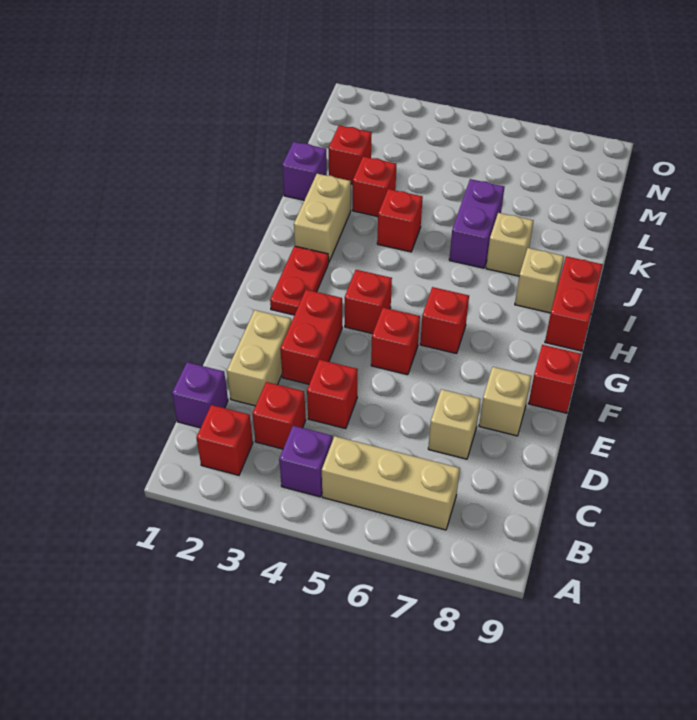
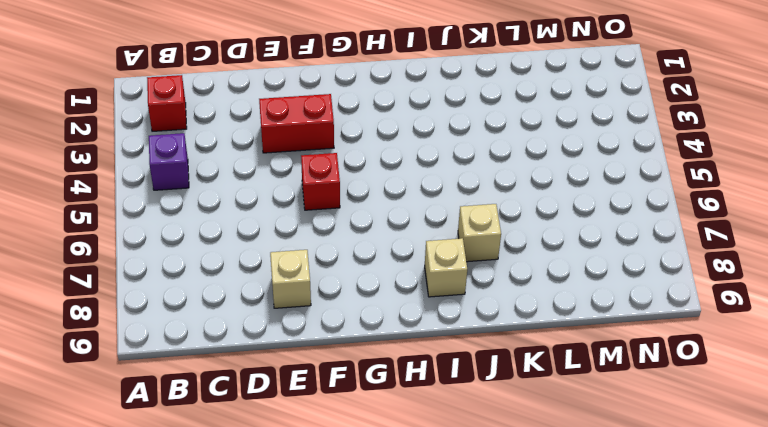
none -> tan 1x3 brick [322,436,460,530]
none -> purple 1x1 brick [172,362,228,428]
none -> red 1x1 brick [253,382,306,449]

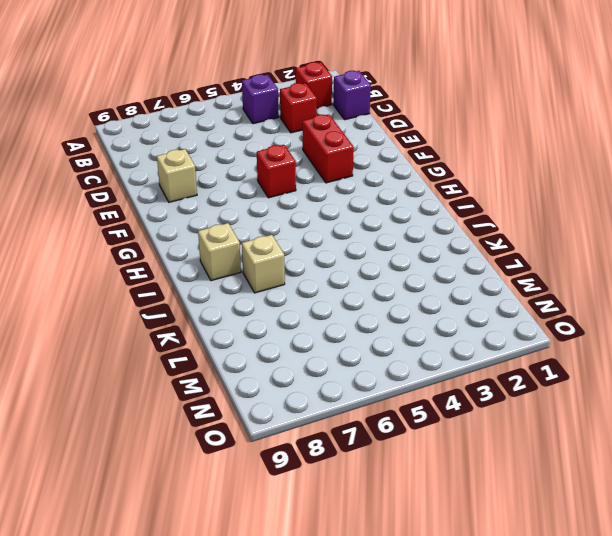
none -> tan 1x3 brick [322,436,460,530]
none -> tan 1x2 brick [227,310,291,406]
none -> red 1x1 brick [307,360,358,429]

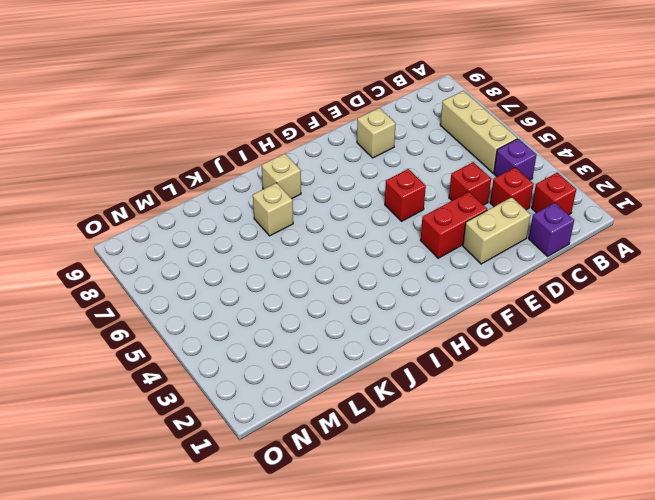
none -> tan 1x1 brick [428,389,480,459]
none -> red 1x1 brick [528,345,581,413]
none -> red 1x2 plate [270,246,329,315]

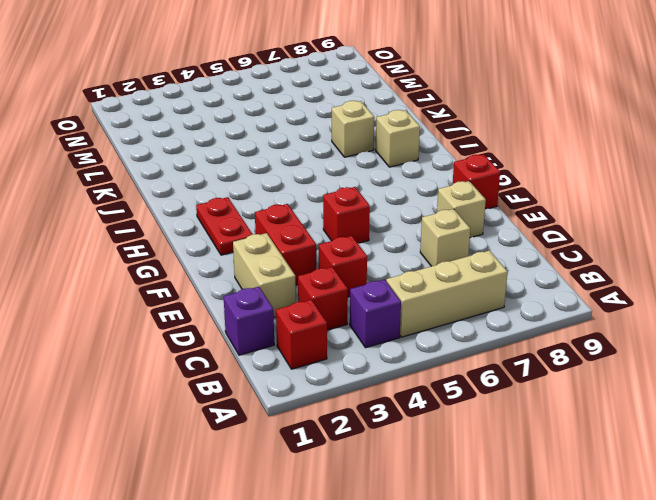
none -> red 1x1 brick [345,270,392,334]
none -> red 1x1 brick [420,287,469,354]
none -> red 1x2 brick [545,256,603,351]

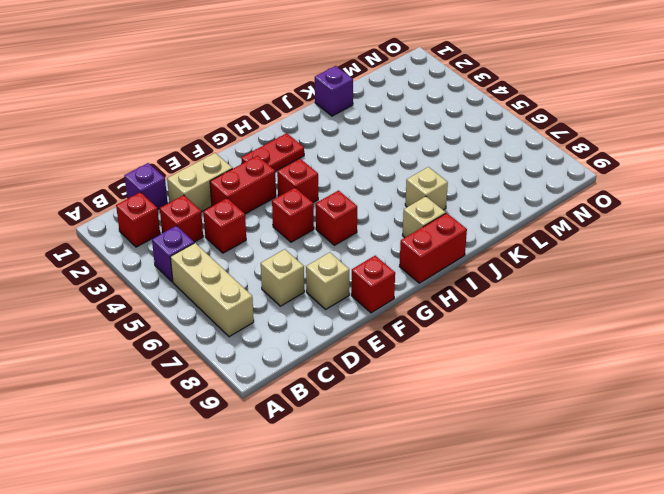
none -> tan 1x2 brick [294,174,351,262]
none -> red 1x1 brick [377,189,423,252]
none -> purple 1x2 brick [449,179,504,268]

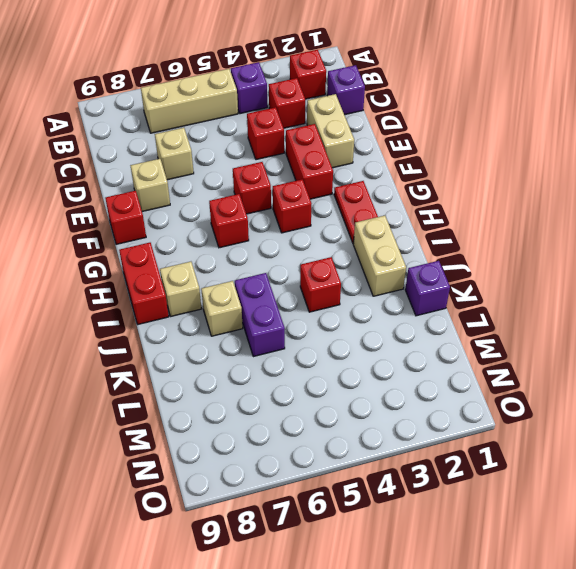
none -> red 1x1 brick [353,157,396,217]
none -> red 1x1 brick [329,125,372,184]

